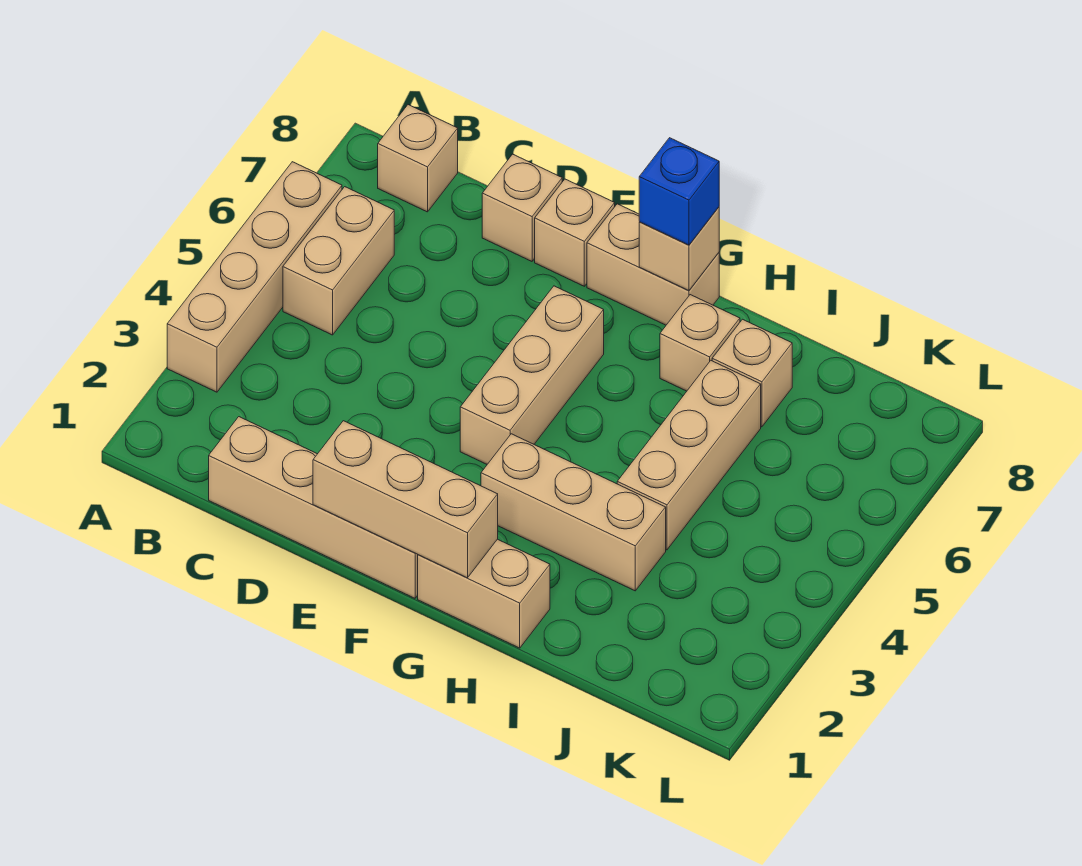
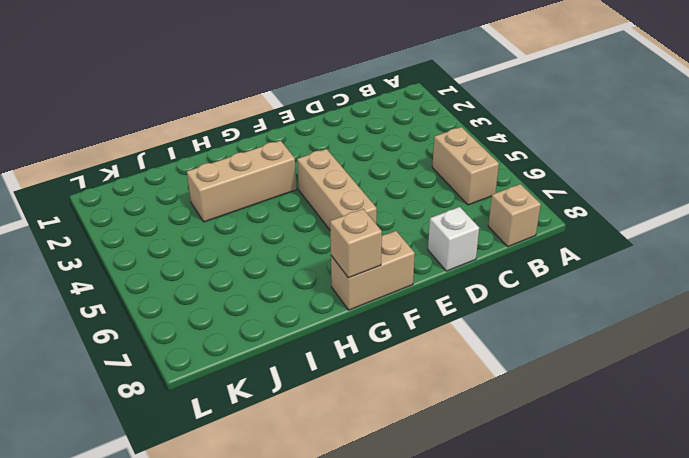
white 1x1 brick [428,207,479,271] -> tan 1x1 brick [482,154,562,261]
none -> tan 1x4 brick [167,162,342,392]
none -> tan 1x4 brick [209,417,418,598]
none -> tan 1x1 brick [535,179,615,286]

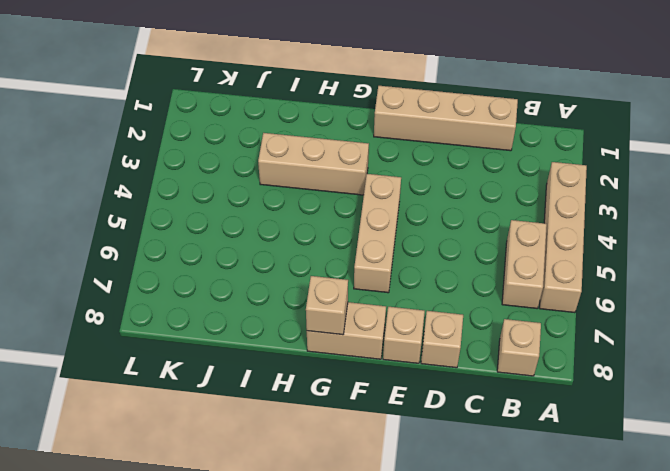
none -> tan 1x2 brick [418,539,550,648]
none -> tan 1x1 brick [660,295,740,391]
none -> tan 1x3 brick [617,361,761,550]

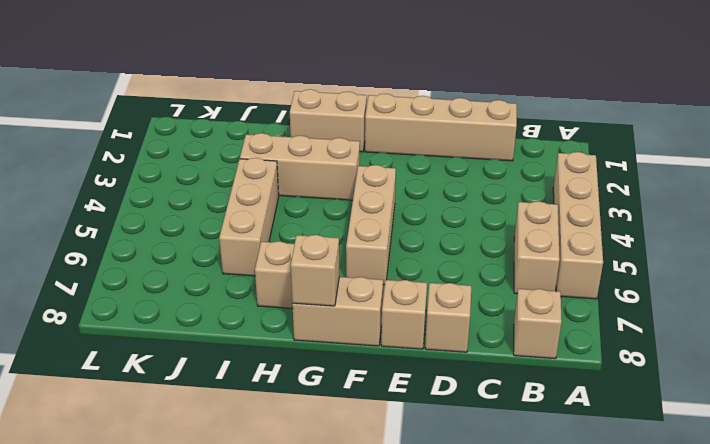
none -> tan 1x1 brick [712,319,792,427]
none -> tan 1x3 brick [313,421,498,578]
none -> blue 1x1 brick [639,138,719,245]

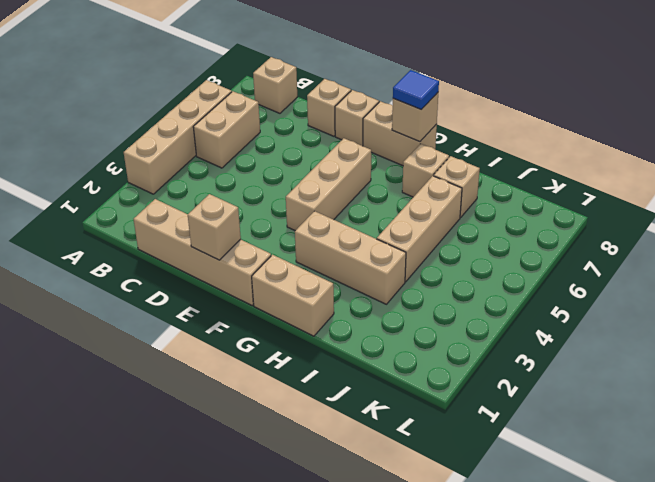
tan 1x1 brick [188,194,241,260] -> tan 1x3 brick [313,421,498,578]
blue 1x1 tile [393,70,439,109] -> blue 1x1 brick [639,138,719,245]

